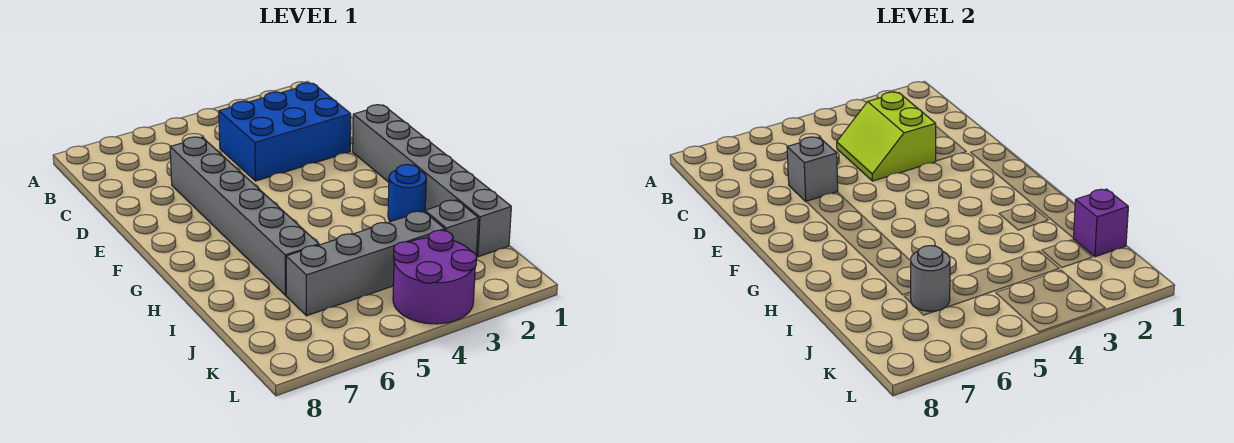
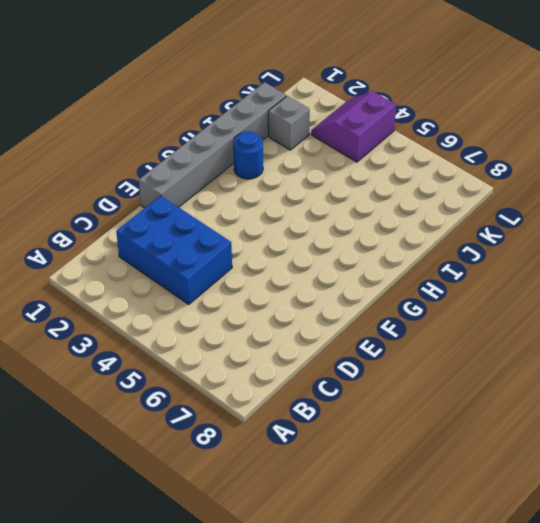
purple 2x2 slope [311,91,396,162] -> purple 2x2 round brick [393,230,477,324]
none -> grey 1x6 brick [170,137,319,295]
none -> grey 1x4 brick [286,211,445,316]

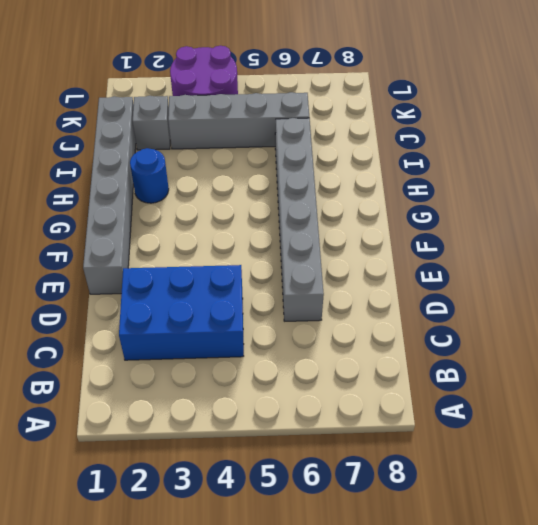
none -> lime 2x2 slope [837,92,936,181]
none -> grey 1x1 brick [787,137,838,201]

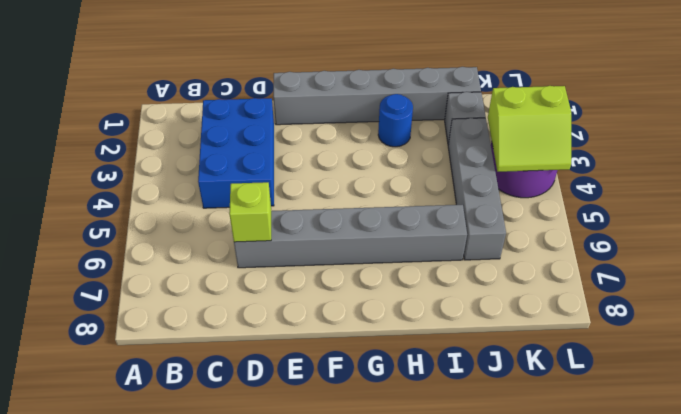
lime 1x1 brick [229,182,271,242] -> grey 1x1 brick [787,137,838,201]
lime 2x2 slope [488,86,571,172] -> lime 2x2 slope moved to [837,92,936,181]
none -> purple 1x1 brick [1074,189,1128,257]
none -> grey 1x1 round brick [911,246,950,311]

